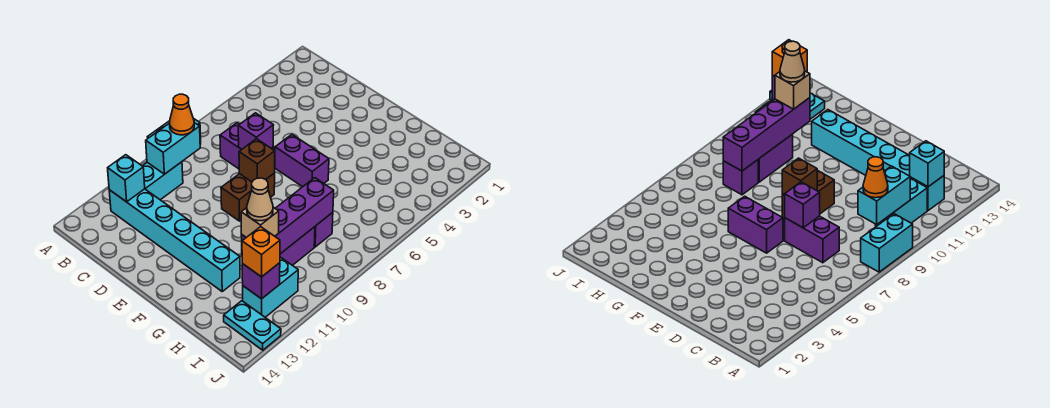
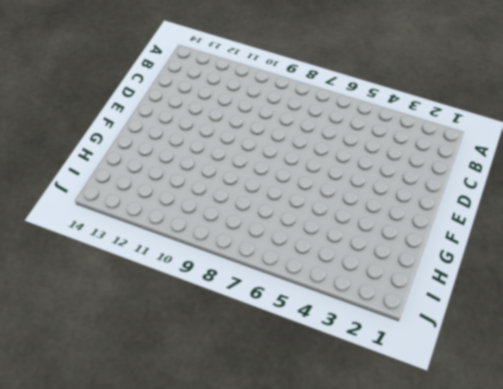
none -> cyan 1x2 brick [861,214,913,272]
none -> cyan 1x2 brick [143,162,183,200]
none -> cyan 1x6 brick [109,189,240,291]

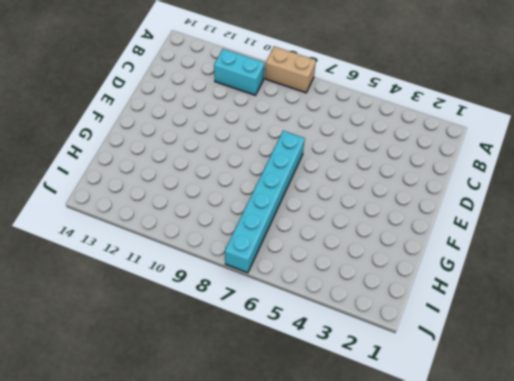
tan 1x2 brick [265,46,316,93] -> cyan 1x2 brick [861,214,913,272]
cyan 1x6 brick [225,131,305,273] -> cyan 1x6 brick moved to [109,189,240,291]
none -> purple 1x2 brick [220,123,273,169]
none -> purple 1x2 brick [275,134,329,187]
none -> brown 1x2 brick [221,173,275,221]

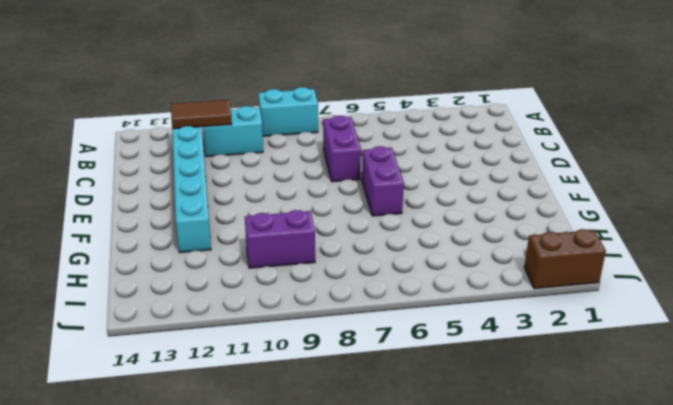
brown 1x2 tile [171,100,232,129] -> cyan 1x1 brick [108,155,145,202]
brown 1x2 brick [524,229,606,289] -> brown 1x2 brick moved to [221,173,275,221]
none -> purple 1x1 brick [314,213,333,247]
none -> cyan 1x2 brick [243,257,298,317]
none -> cyan 1x2 plate [224,301,281,350]

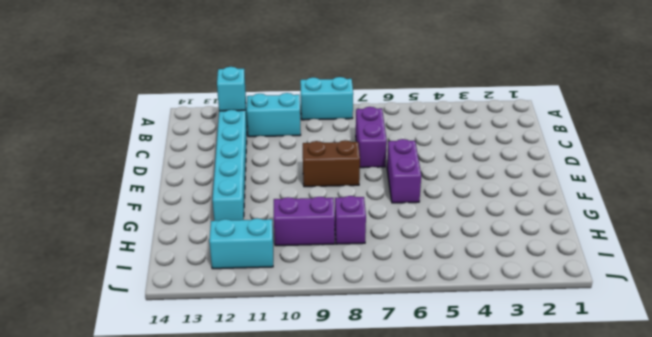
none -> cyan 1x2 plate [224,301,281,350]
none -> cyan 1x2 brick [146,123,200,174]
none -> purple 1x1 brick [238,113,274,149]

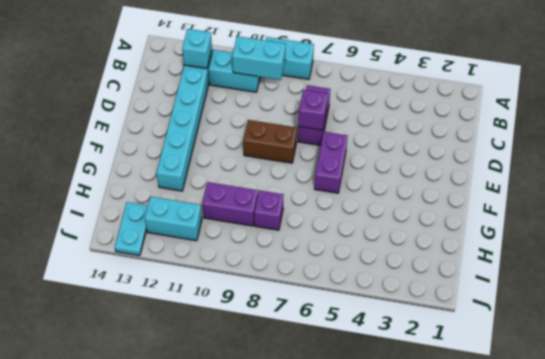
none -> brown 1x1 brick [239,139,275,182]
none -> purple 1x4 brick [241,178,334,254]
none -> purple 1x1 brick [242,263,280,299]

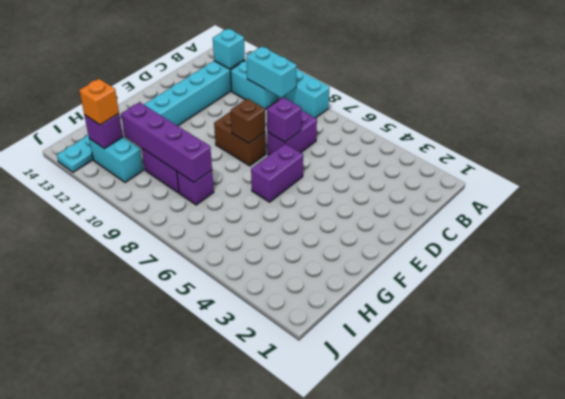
none -> orange 1x1 cone [170,94,194,135]
none -> tan 1x1 brick [241,207,279,237]
none -> tan 1x1 cone [247,178,273,221]

